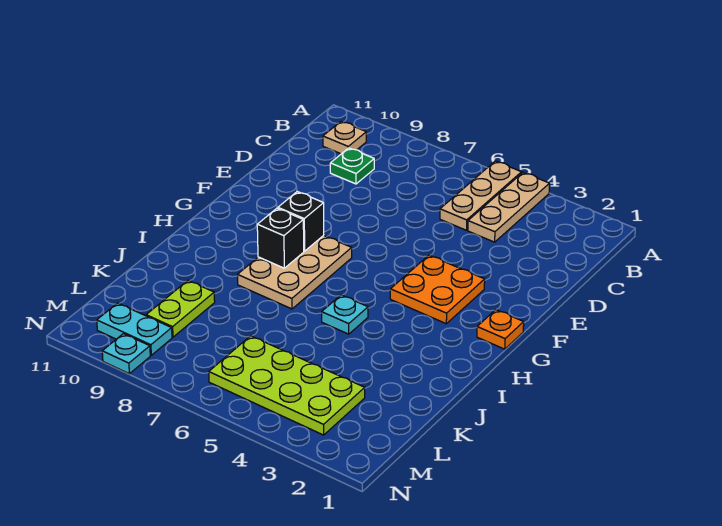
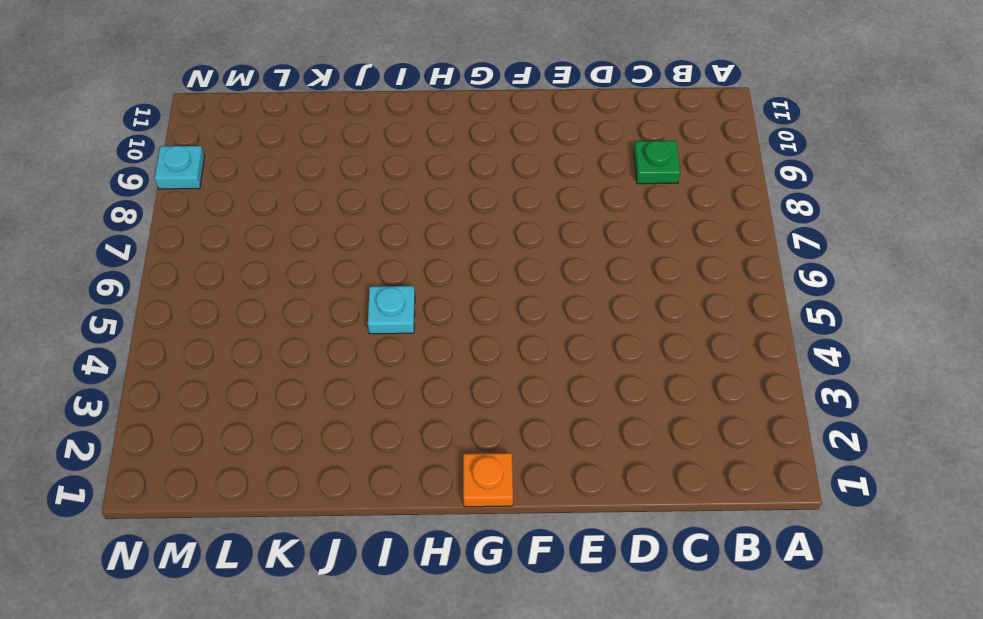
none -> tan 1x3 plate [468,173,550,242]
none -> tan 1x3 plate [440,161,522,230]
none -> tan 1x1 plate [323,121,366,154]

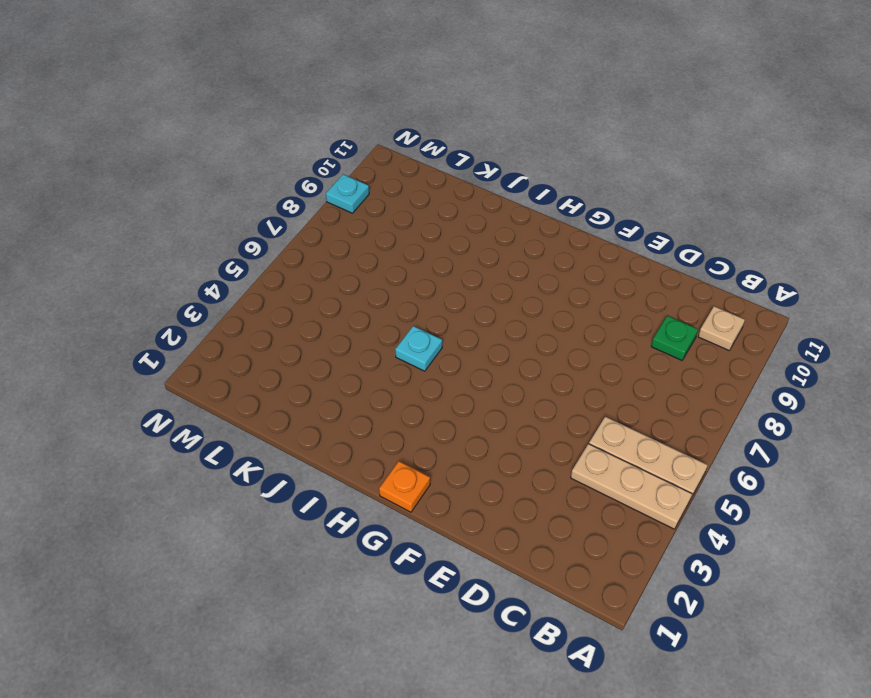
none -> orange 2x2 plate [390,255,485,324]
none -> tan 2x3 plate [237,235,352,309]
none -> lime 1x2 plate [146,281,215,337]

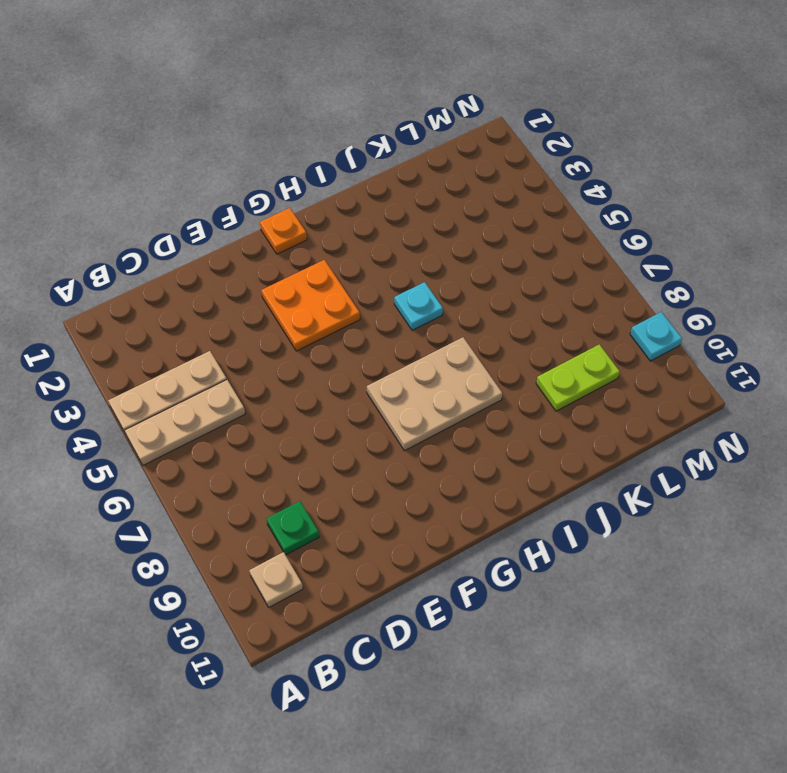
none -> lime 2x4 plate [209,336,365,435]
none -> cyan 1x2 plate [97,303,172,355]
none -> black 1x1 brick [278,192,324,251]

